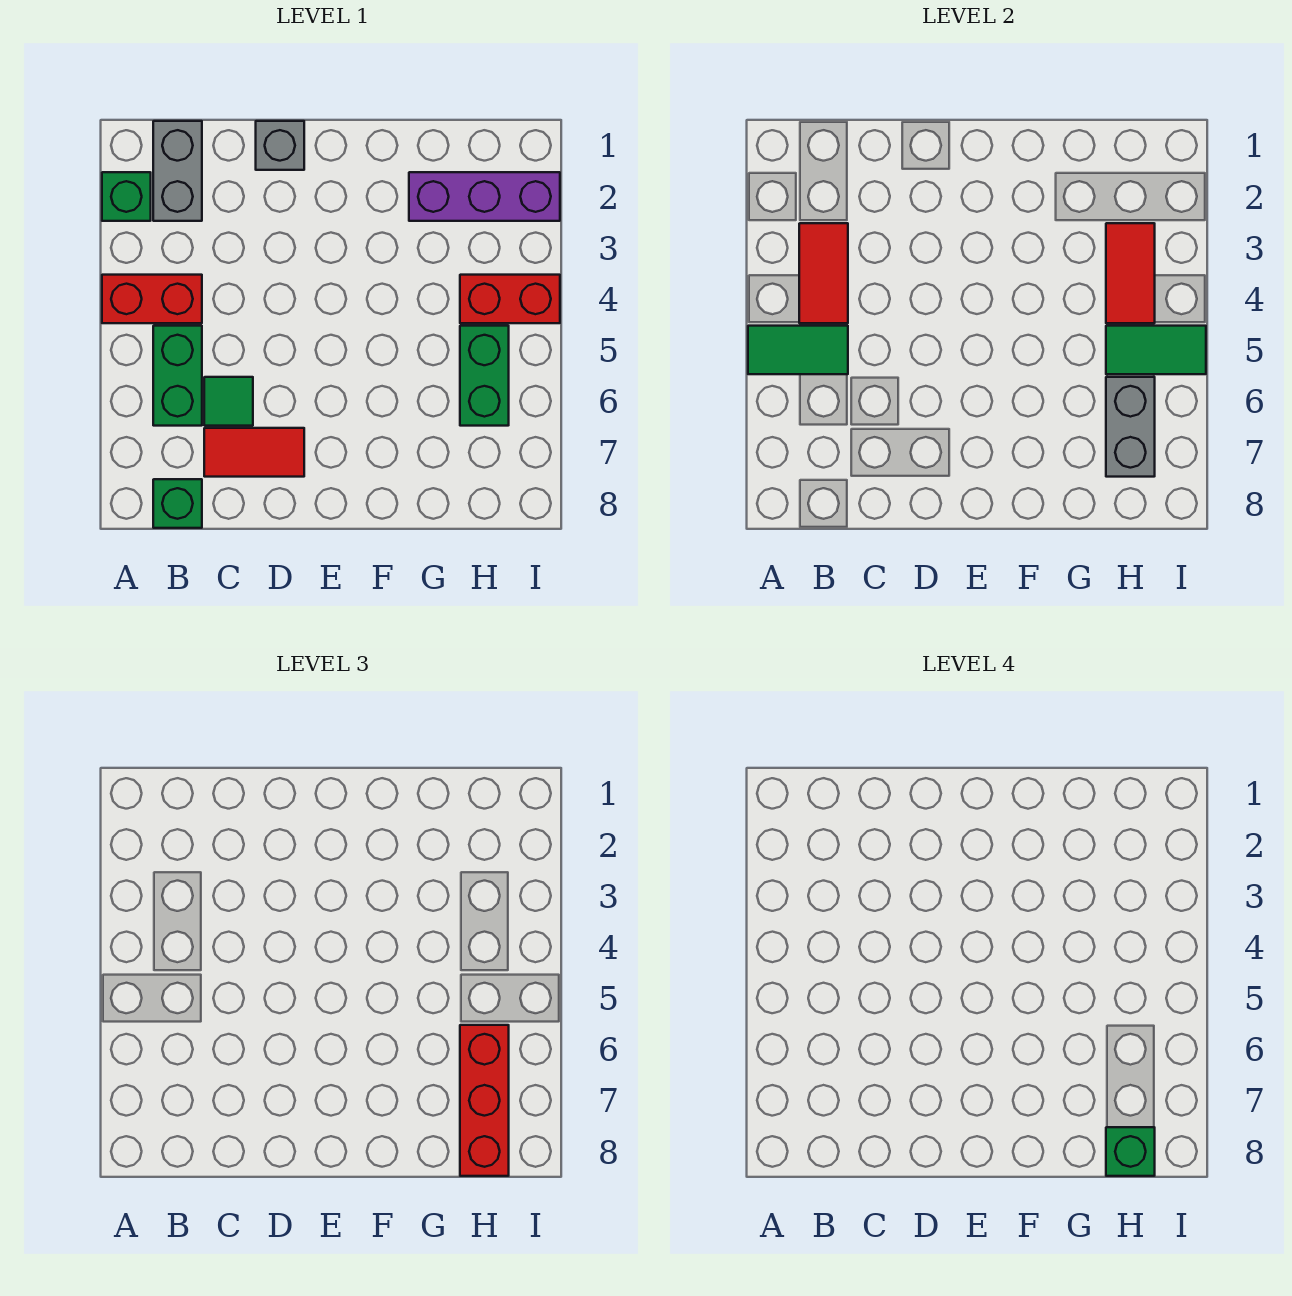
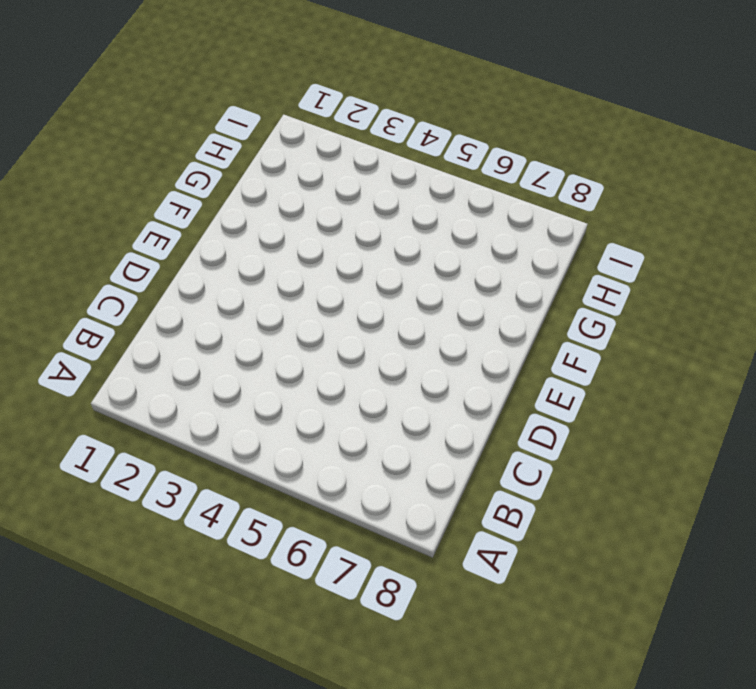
none -> green 1x1 brick [102,172,151,221]
none -> red 1x2 brick [102,275,202,323]
none -> grey 1x2 brick [153,121,202,221]

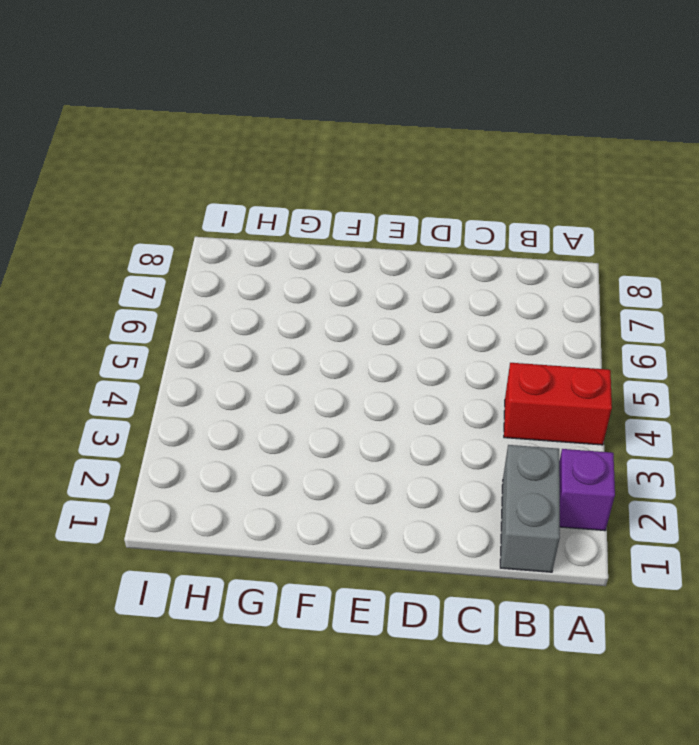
purple 1x1 brick [559,449,615,531] -> green 1x1 brick [102,172,151,221]
none -> green 1x2 brick [153,326,202,426]
none -> green 1x1 brick [153,479,202,528]
none -> green 1x1 tile [204,377,253,426]

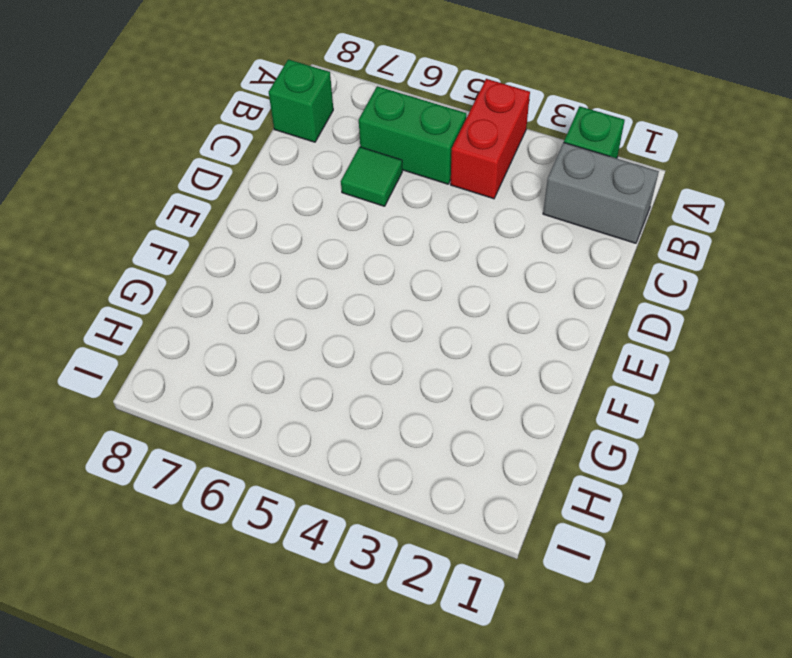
none -> red 1x2 tile [204,428,304,477]
none -> grey 1x1 brick [256,121,304,170]
none -> purple 1x3 brick [409,172,560,221]

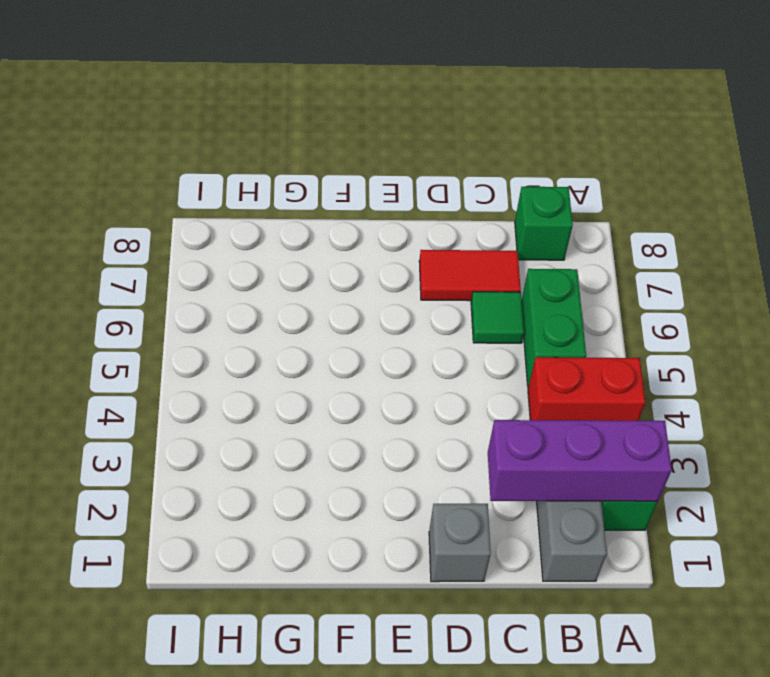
purple 1x3 brick [488,420,672,501] -> purple 1x3 brick moved to [409,172,560,221]
none -> red 1x2 brick [460,275,560,323]
none -> green 1x2 brick [460,326,509,426]
none -> green 1x2 tile [748,326,848,374]

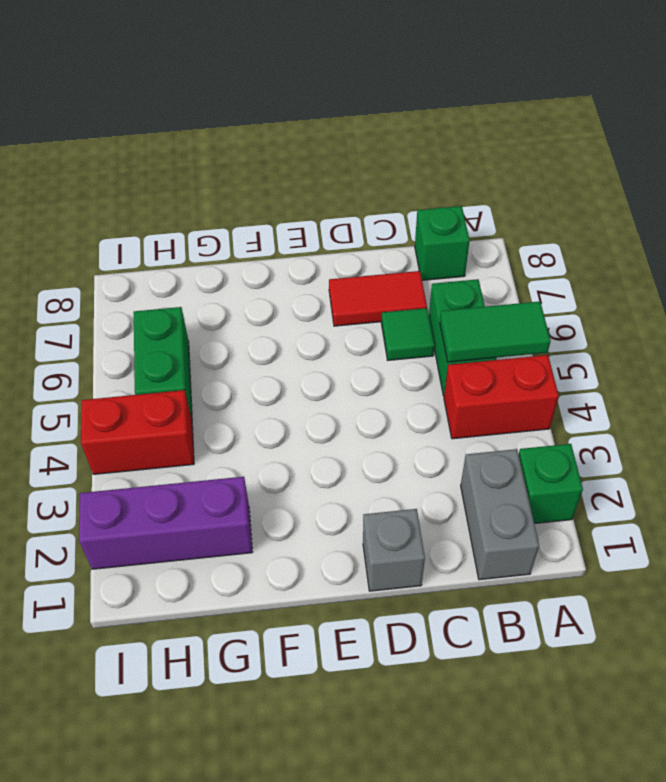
none -> red 1x2 tile [799,223,848,323]
none -> red 1x2 tile [1106,223,1155,323]
none -> green 1x2 tile [1106,326,1206,374]

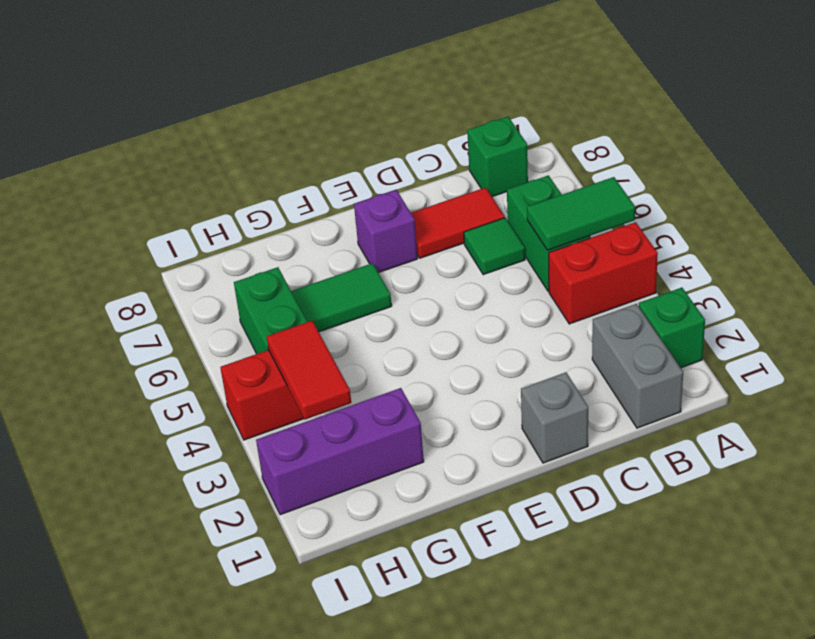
purple 1x1 brick [354,190,417,273] -> none
green 1x2 tile [291,263,392,332] -> green 1x2 tile moved to [1106,326,1206,374]
none -> red 1x2 tile [799,223,848,323]
none -> grey 1x2 brick [1106,377,1155,477]
none -> red 1x3 brick [460,1025,509,1176]

